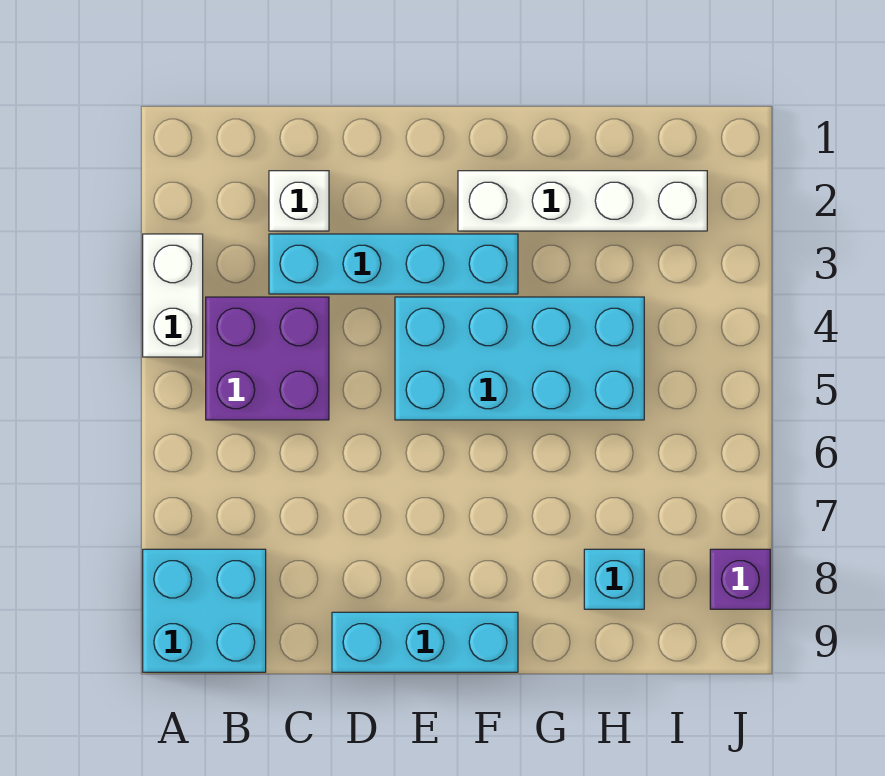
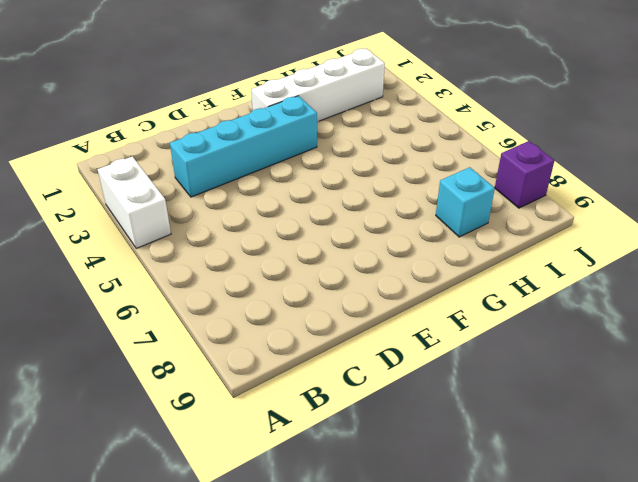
none -> cyan 2x2 brick [143,549,266,672]
none -> purple 2x2 brick [206,297,329,420]

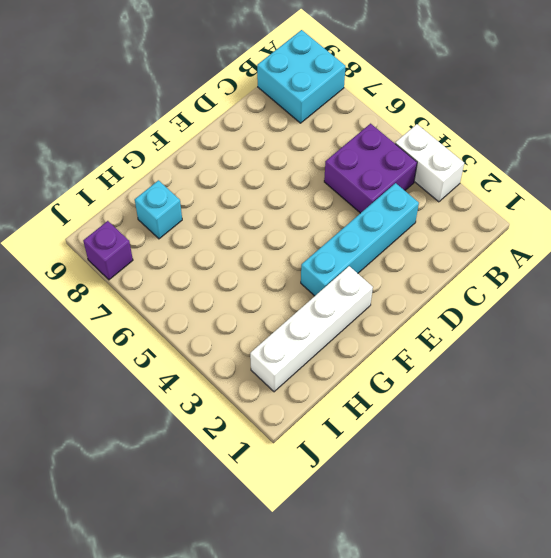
none -> white 1x1 brick [269,171,329,231]
none -> cyan 1x3 brick [332,612,518,672]

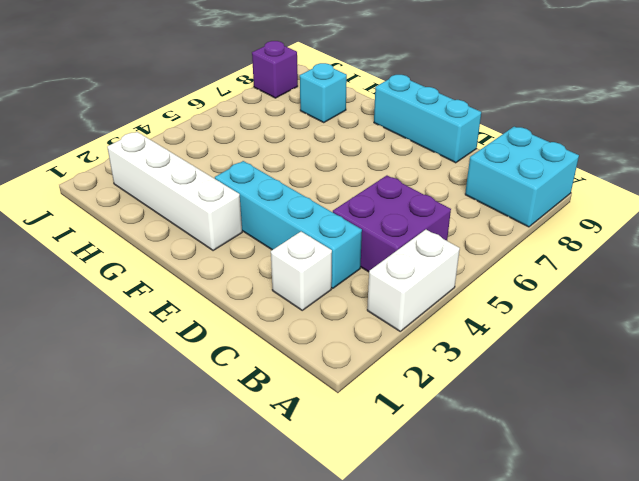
none -> cyan 2x4 brick [395,297,644,420]

